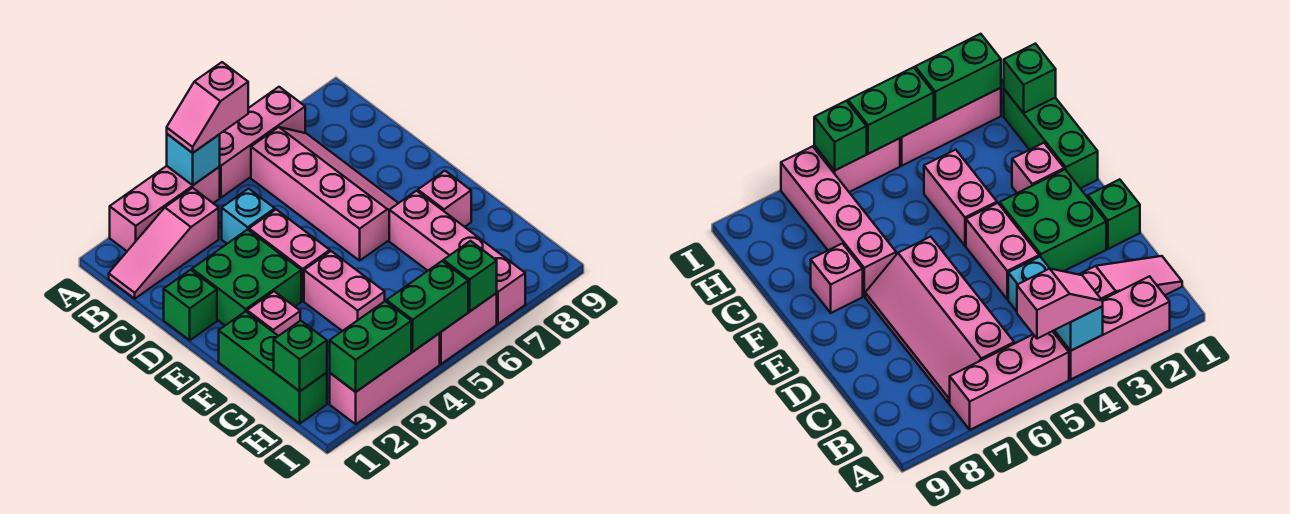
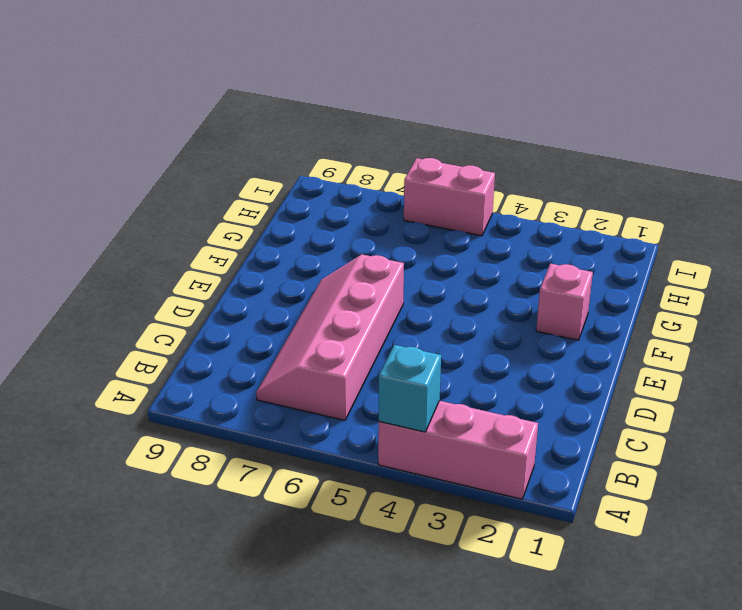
none -> pink 1x3 brick [220,87,305,198]
none -> pink 1x3 slope [109,188,219,299]
none -> cyan 1x1 brick [222,189,275,244]

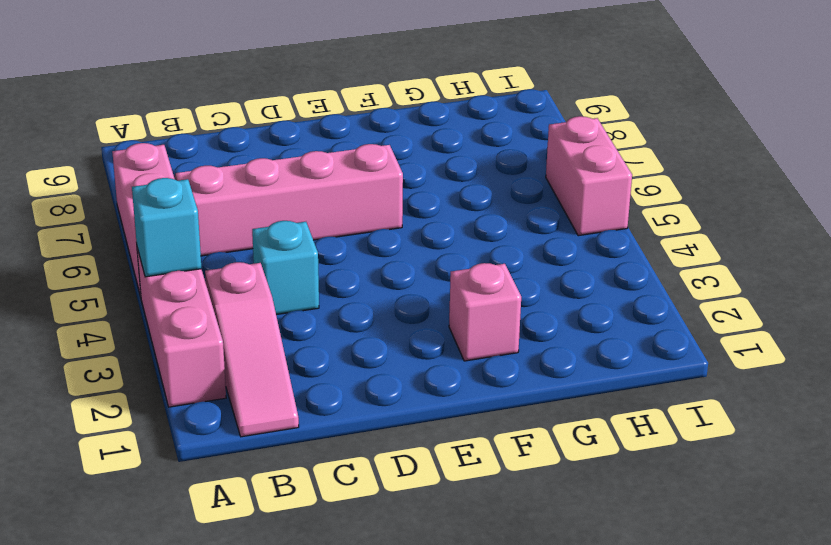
none -> green 1x1 brick [164,270,217,340]
none -> green 2x2 brick [192,229,301,325]
none -> pink 1x2 brick [249,210,330,301]

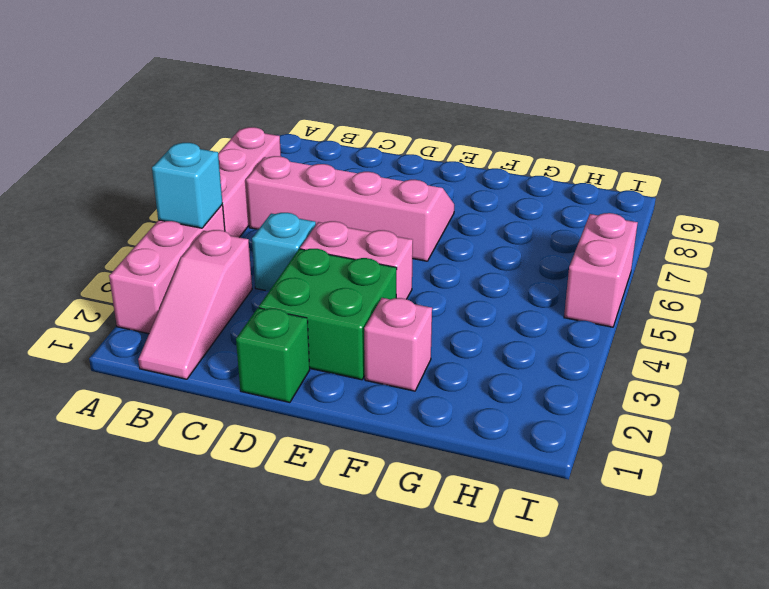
none -> green 1x3 brick [219,311,327,423]
none -> pink 1x2 brick [304,251,385,331]
none -> pink 1x4 brick [389,191,525,324]

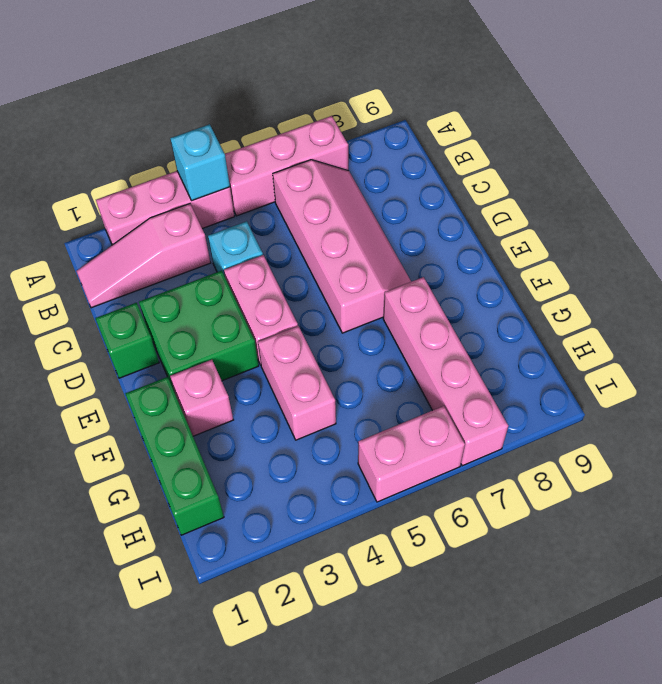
none -> pink 1x1 brick [418,171,471,227]
none -> pink 1x3 brick [330,333,440,424]
none -> green 1x1 brick [274,321,327,391]

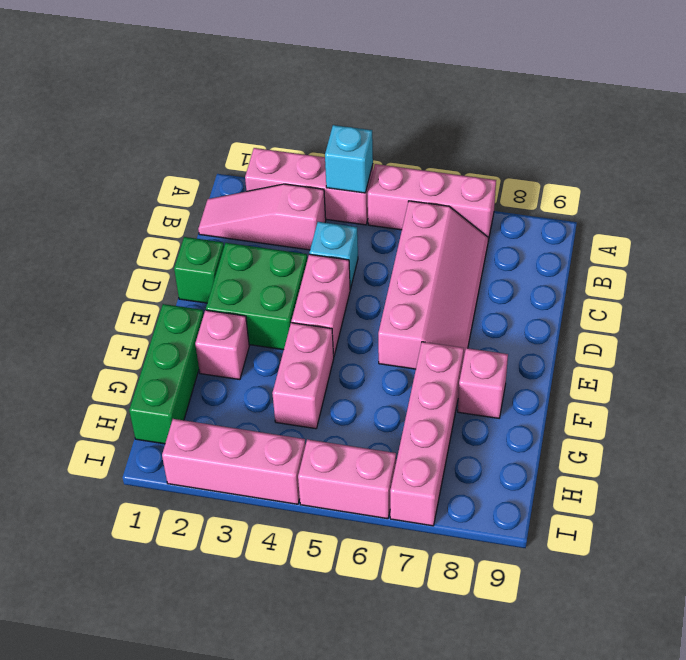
none -> green 1x1 brick [274,321,327,391]
none -> green 1x2 brick [330,301,411,392]
none -> green 1x2 brick [387,261,468,352]

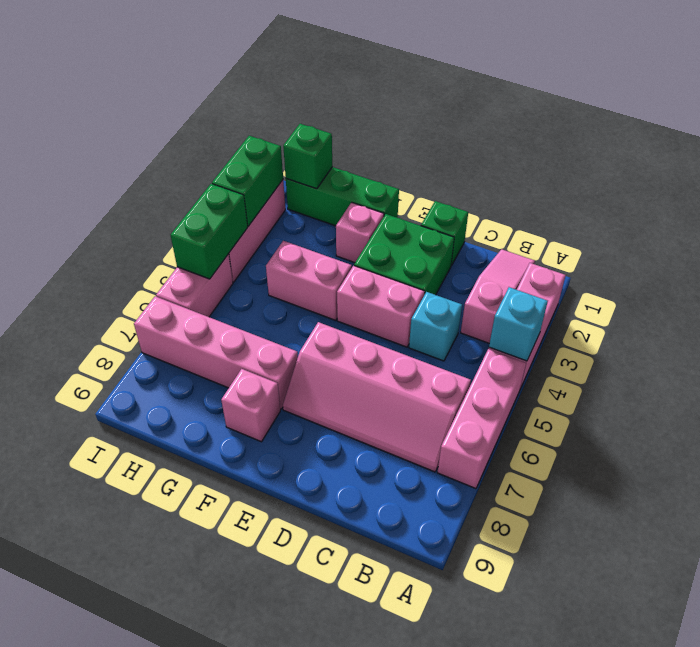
none -> green 1x1 brick [443,241,497,311]
none -> pink 1x2 slope [167,62,248,153]

